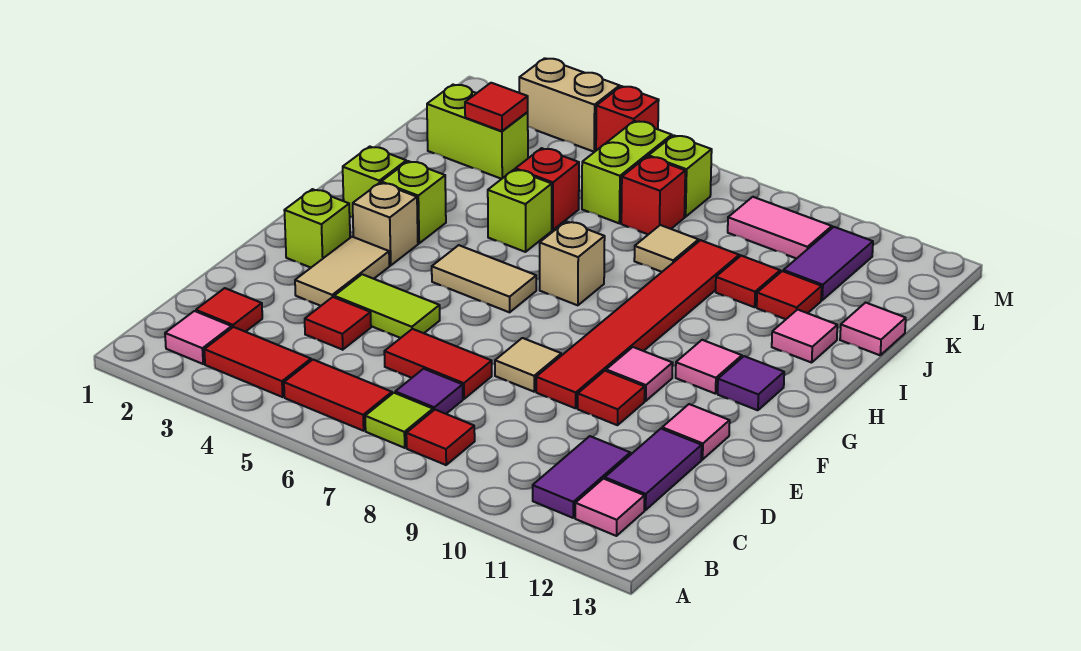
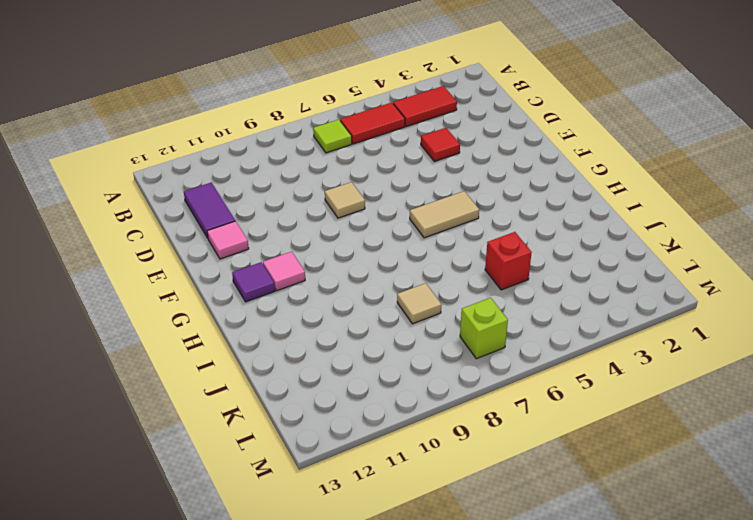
none -> pink 1x1 tile [165,311,232,364]
none -> red 1x1 tile [406,410,475,465]
none -> purple 1x2 tile [533,436,630,518]
none -> pink 1x1 tile [575,479,645,536]

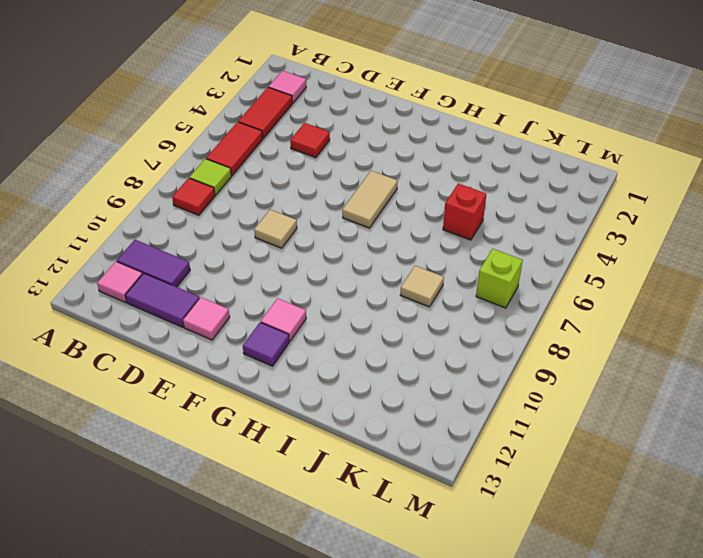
none -> red 1x1 tile [196,288,262,332]
none -> purple 1x1 tile [395,369,463,414]
none -> red 1x2 tile [384,329,492,399]
none -> tan 1x2 tile [295,237,389,306]

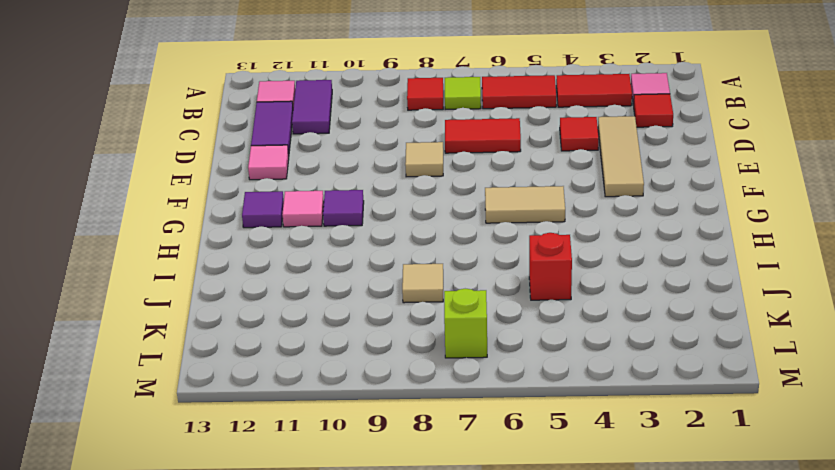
tan 1x3 tile [598,116,644,197] -> tan 1x2 tile [295,237,389,306]
purple 1x1 tile [323,190,364,226] -> purple 1x1 tile moved to [395,369,463,414]
none -> lime 1x2 tile [334,274,440,338]
none -> red 1x6 tile [536,240,739,408]
none -> red 1x1 tile [578,371,645,425]
none -> lime 1x1 brick [284,189,350,268]

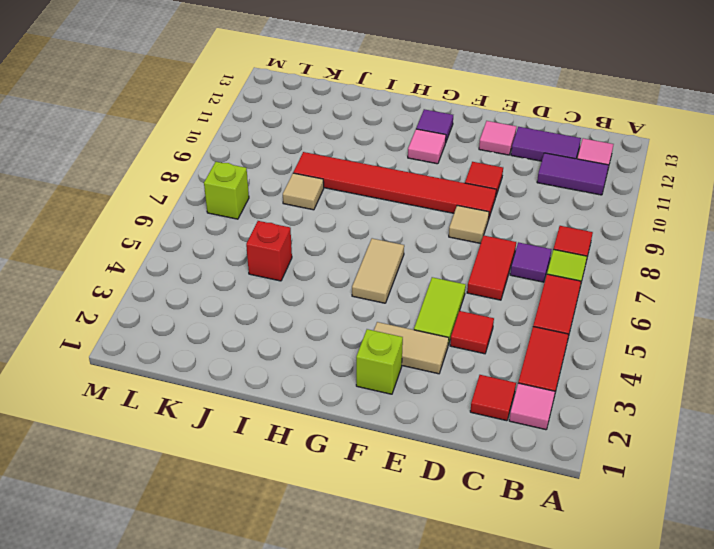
none -> pink 1x1 tile [606,347,673,401]
none -> tan 1x1 brick [353,183,418,265]
none -> lime 1x1 brick [343,147,406,217]
none -> lime 1x1 brick [381,161,446,243]

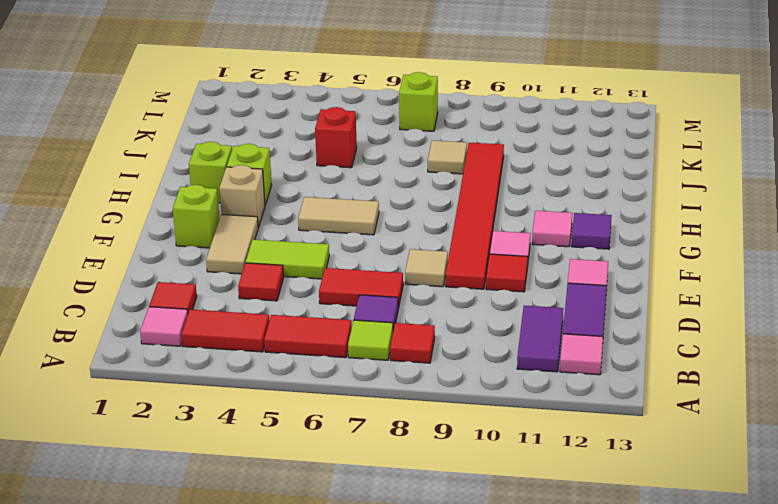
none -> tan 1x1 brick [540,221,605,305]
none -> lime 1x1 brick [488,169,552,252]
none -> pink 1x1 tile [772,310,837,363]
none -> red 1x1 tile [716,256,780,307]

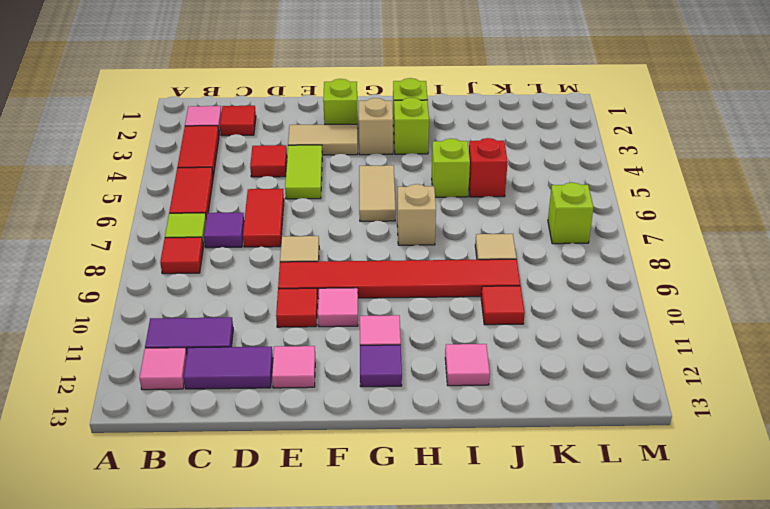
none -> red 1x1 tile [757,271,822,319]
none -> pink 1x1 tile [840,303,906,355]
none -> lime 1x2 brick [427,85,528,179]
none -> lime 1x2 brick [582,121,672,223]

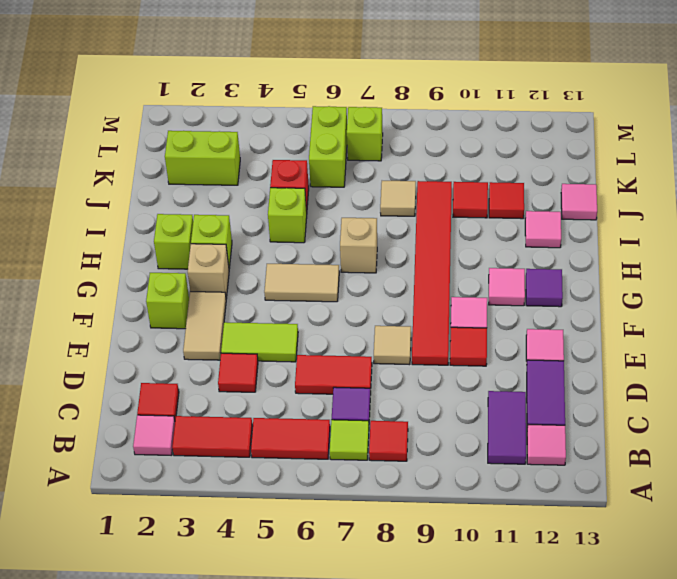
none -> red 1x1 brick [621,156,685,234]
none -> purple 1x2 tile [783,227,873,300]
none -> pink 1x2 tile [728,197,832,259]
none -> tan 1x2 brick [519,58,620,152]

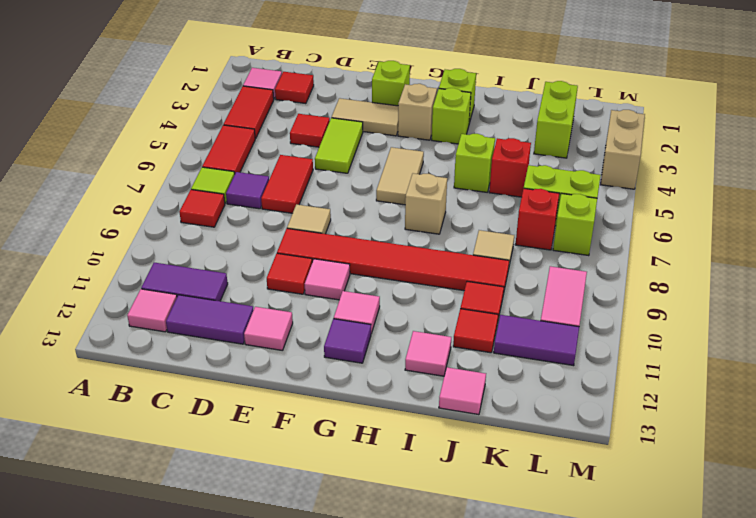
none -> red 1x1 brick [596,86,659,151]
none -> red 1x1 tile [465,83,528,131]

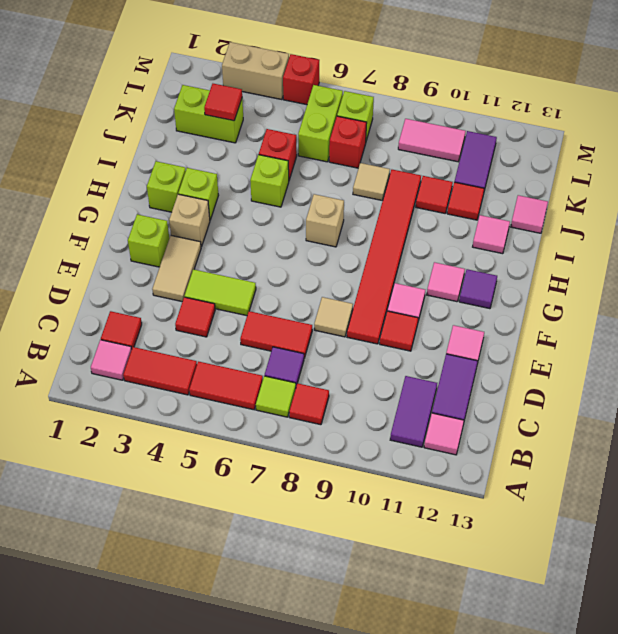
none -> tan 1x2 tile [432,245,536,312]

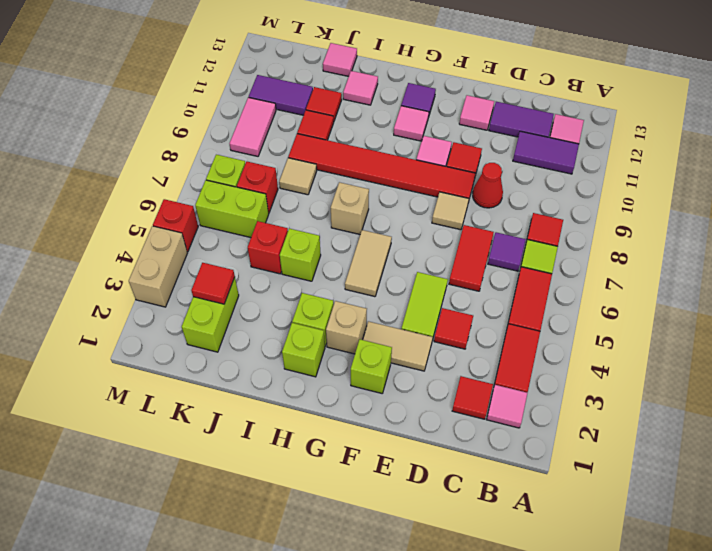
red 1x1 cone [473,163,503,208] -> none

